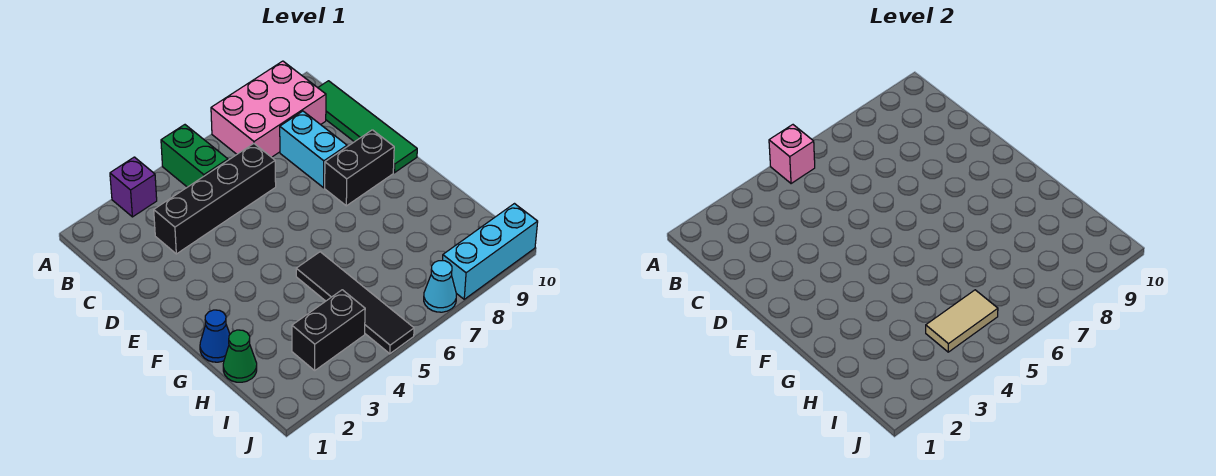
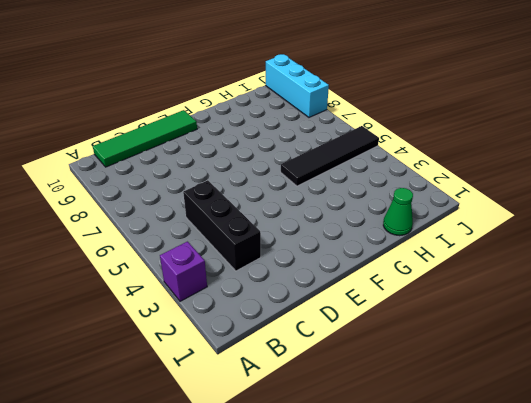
black 1x3 brick [183,180,261,271] -> black 1x4 brick [154,144,276,254]
none -> green 1x2 brick [161,125,228,187]
none -> pink 2x3 brick [211,61,326,157]
none -> cyan 1x2 brick [280,111,347,188]

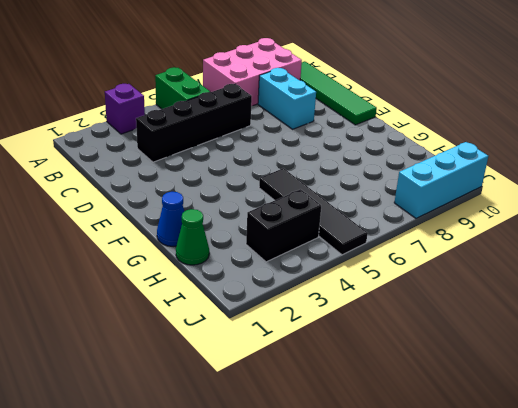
none -> black 1x2 brick [325,130,394,206]
none -> cyan 1x1 cone [424,261,456,312]
none -> pink 1x1 brick [769,125,815,184]

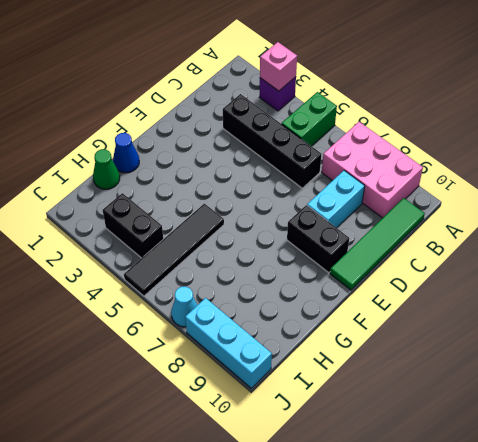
pink 1x1 brick [260,42,297,91] -> pink 1x1 brick moved to [769,125,815,184]
none -> tan 1x2 tile [926,290,998,352]

